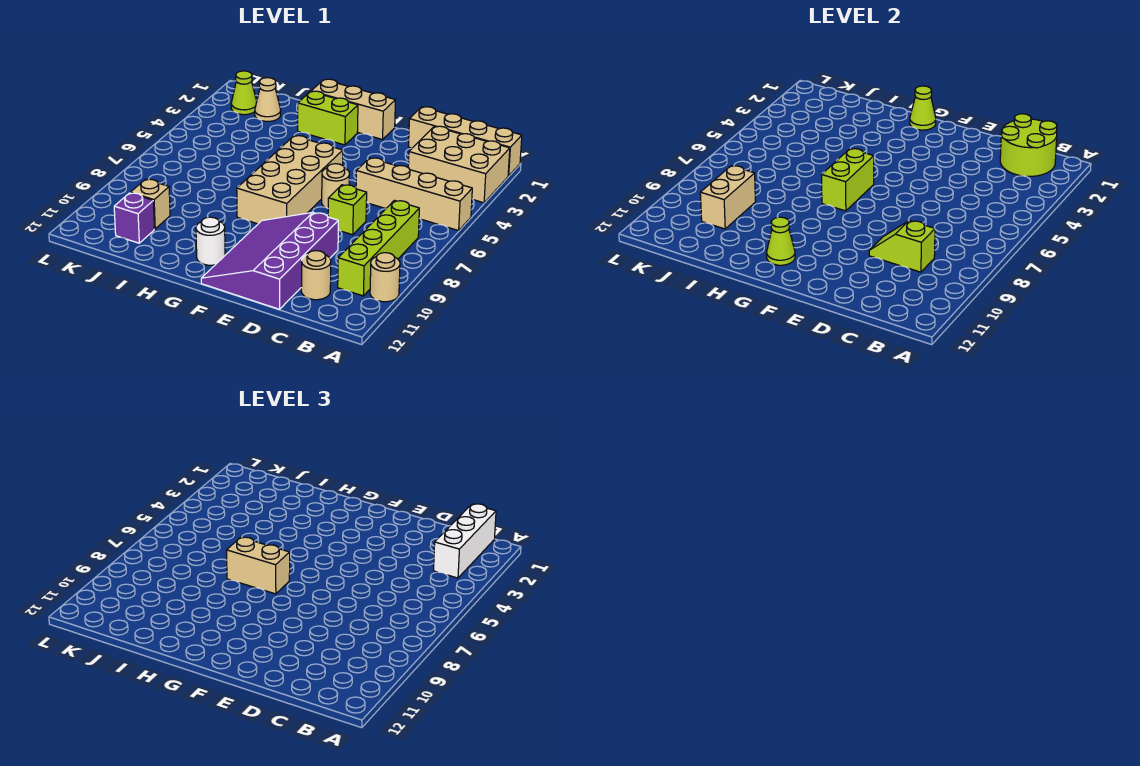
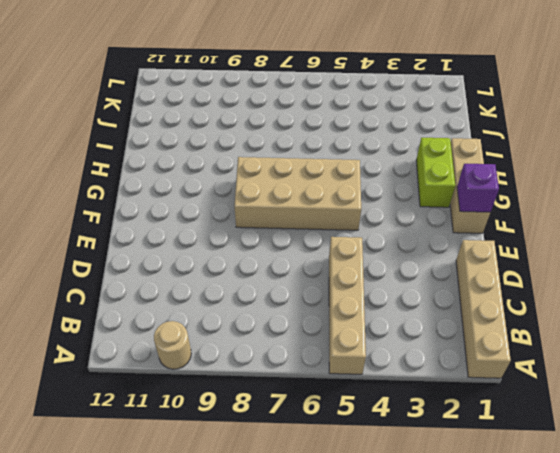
purple 1x1 brick [457,164,499,212] -> purple 1x1 brick moved to [114,193,154,243]
none -> tan 2x3 brick [408,126,510,203]
none -> lime 1x4 brick [338,200,419,296]
none -> tan 1x1 round brick [301,251,331,300]

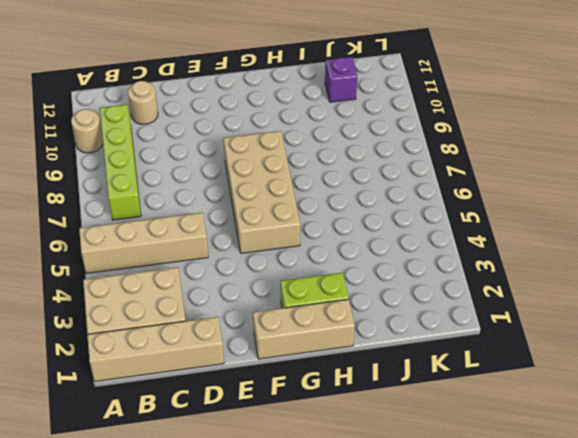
none -> lime 1x1 brick [328,185,367,235]
none -> purple 3x4 slope [201,212,338,309]
none -> tan 1x1 round brick [322,164,350,208]

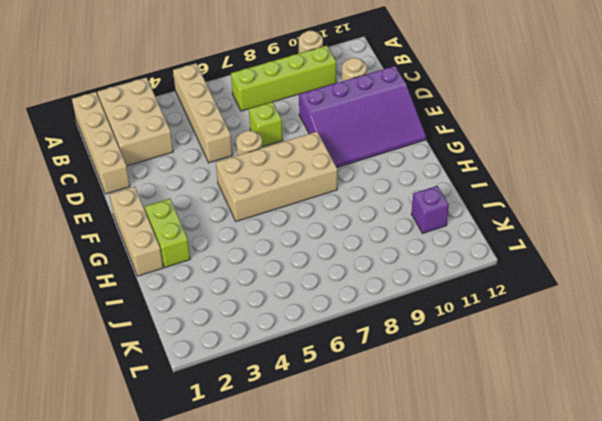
none -> white 1x1 round brick [196,217,225,265]
none -> tan 1x1 cone [255,78,281,121]
none -> tan 1x1 brick [130,179,170,229]

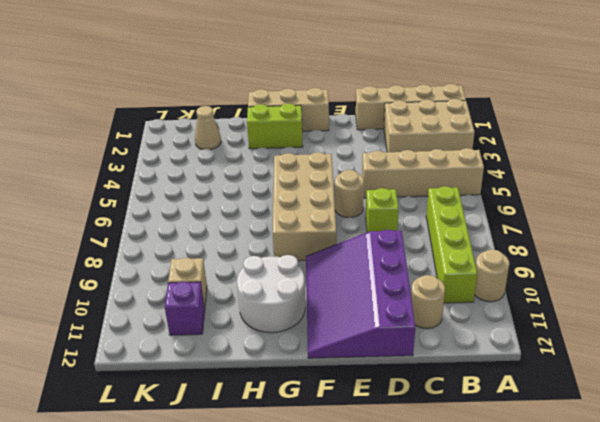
white 2x2 round brick [237,255,305,333] -> white 1x1 round brick [196,217,225,265]
none -> lime 1x1 cone [231,71,257,115]
none -> lime 2x2 round brick [1000,114,1057,176]
none -> lime 1x2 slope [869,221,935,272]

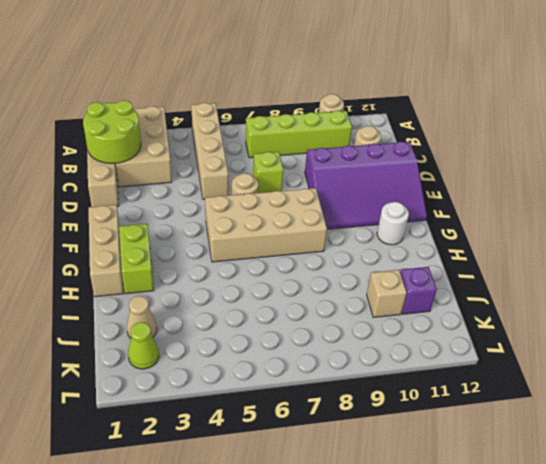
none -> lime 1x2 slope [869,221,935,272]
none -> lime 1x1 cone [910,86,936,130]
none -> lime 1x2 brick [822,149,874,211]

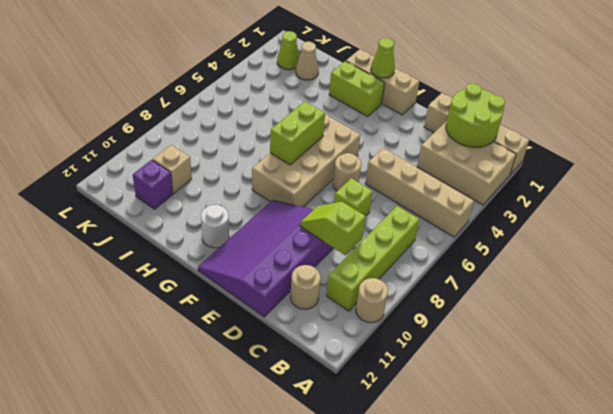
none -> lime 1x1 cone [767,217,795,265]
none -> tan 1x2 brick [700,166,755,229]
none -> white 1x3 brick [434,504,496,578]

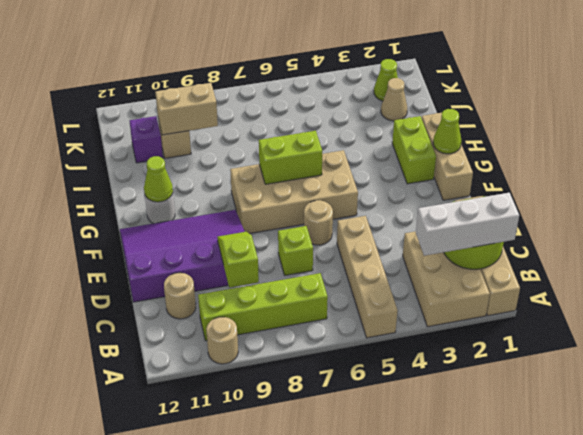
none -> tan 1x2 brick [227,537,290,594]

